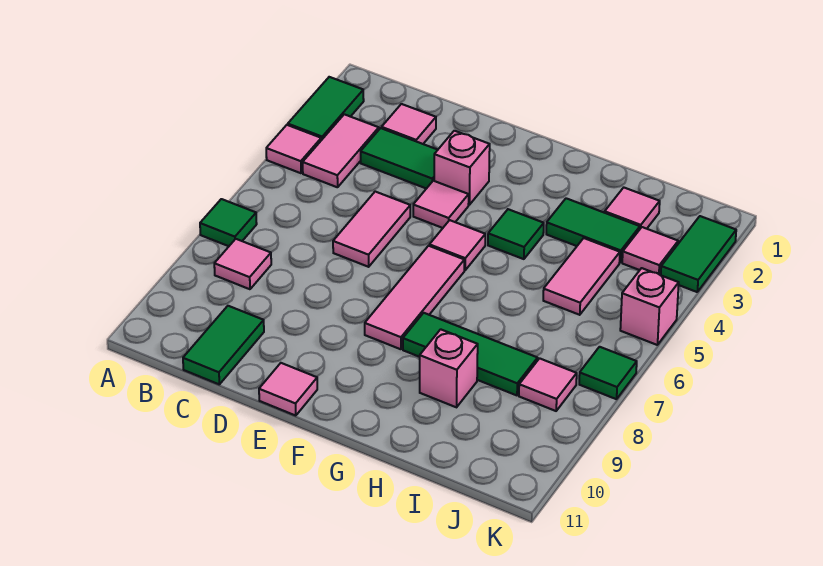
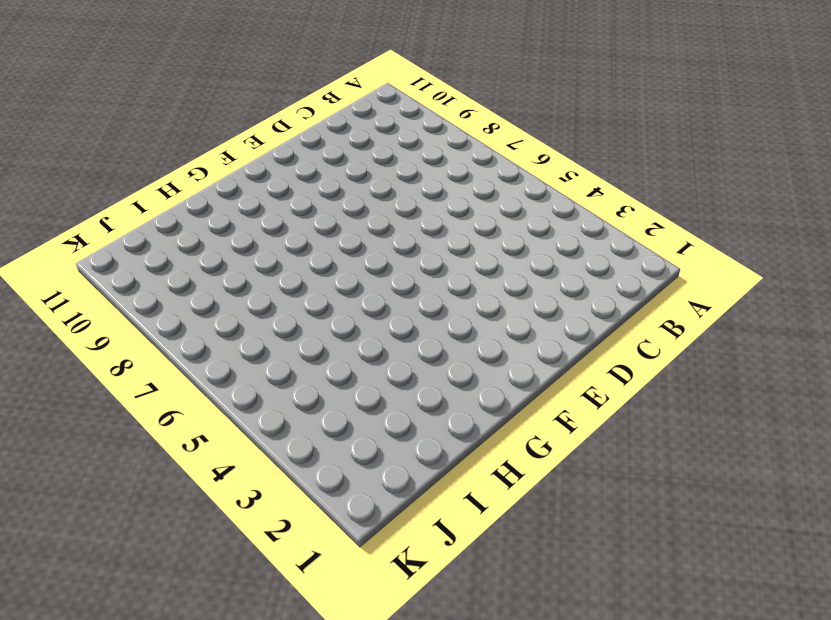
none -> green 1x2 tile [288,77,364,140]
none -> pink 1x1 tile [266,125,321,173]
none -> green 1x1 tile [200,199,257,246]

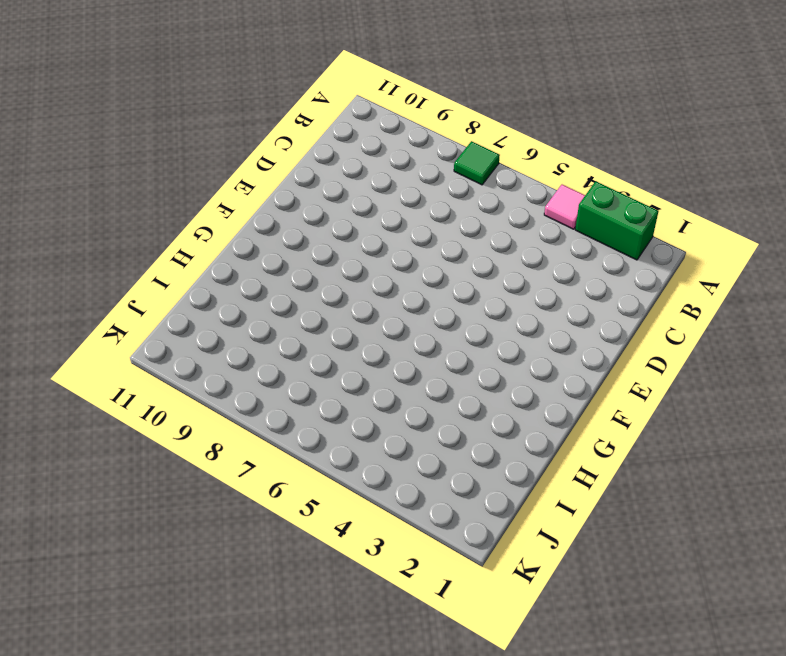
green 1x2 brick [575,181,658,260] -> green 1x2 tile [288,77,364,140]
none -> pink 1x2 tile [303,114,379,187]
none -> pink 1x1 tile [214,239,271,289]
none -> pink 1x1 tile [382,104,436,144]

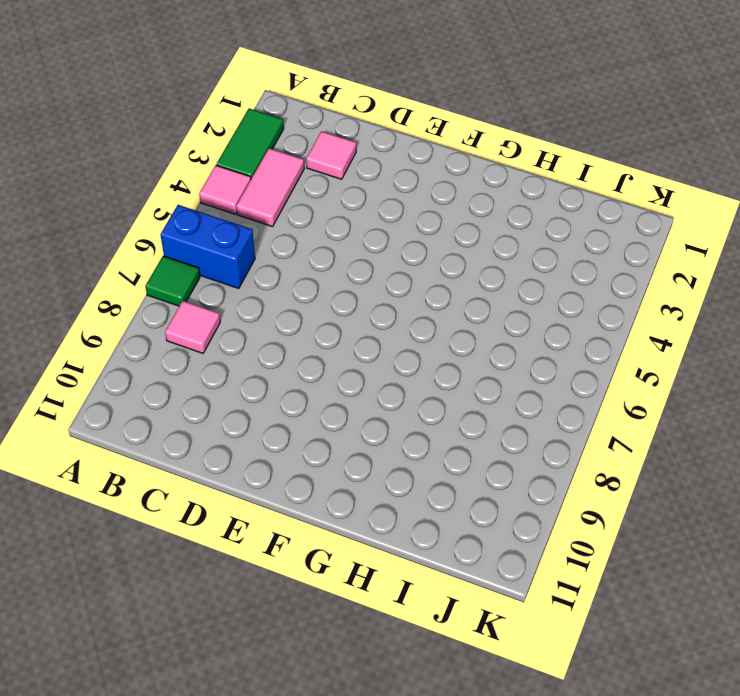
blue 1x2 brick [160,205,255,289] -> none
none -> green 1x2 tile [361,128,437,189]
none -> green 1x2 tile [183,306,264,384]
none -> pink 1x2 tile [333,192,410,267]

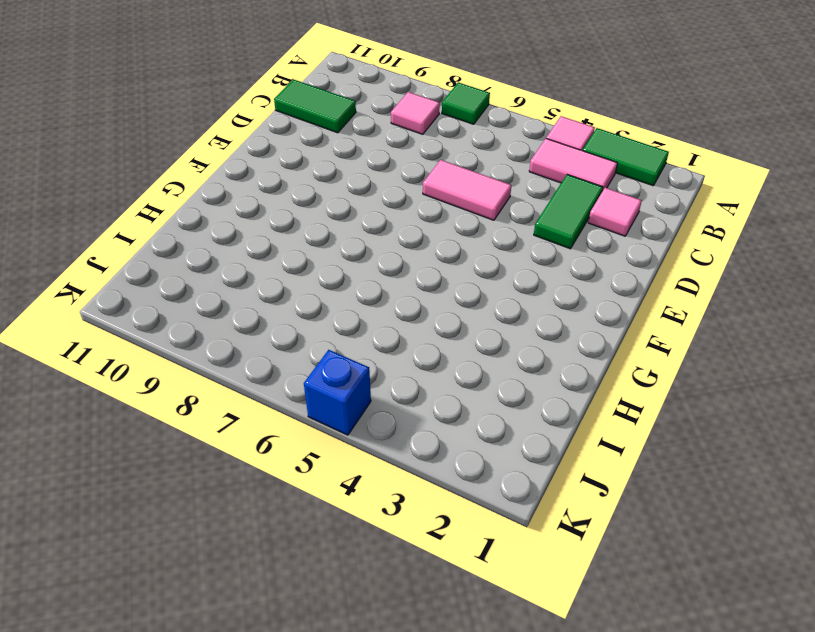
blue 1x1 brick [304,350,371,435] -> pink 1x1 brick [620,268,679,345]
none -> pink 1x1 brick [434,131,490,205]
none -> pink 1x1 tile [413,181,469,228]
none -> pink 1x1 tile [259,363,317,416]

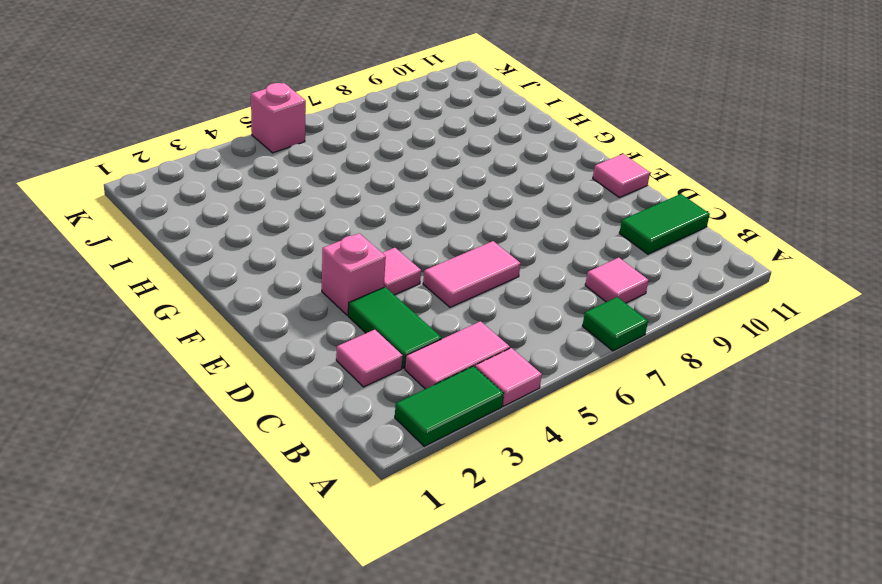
none -> pink 1x1 tile [429,220,485,270]
none -> pink 1x3 tile [365,246,464,349]
none -> green 1x1 tile [488,209,544,259]

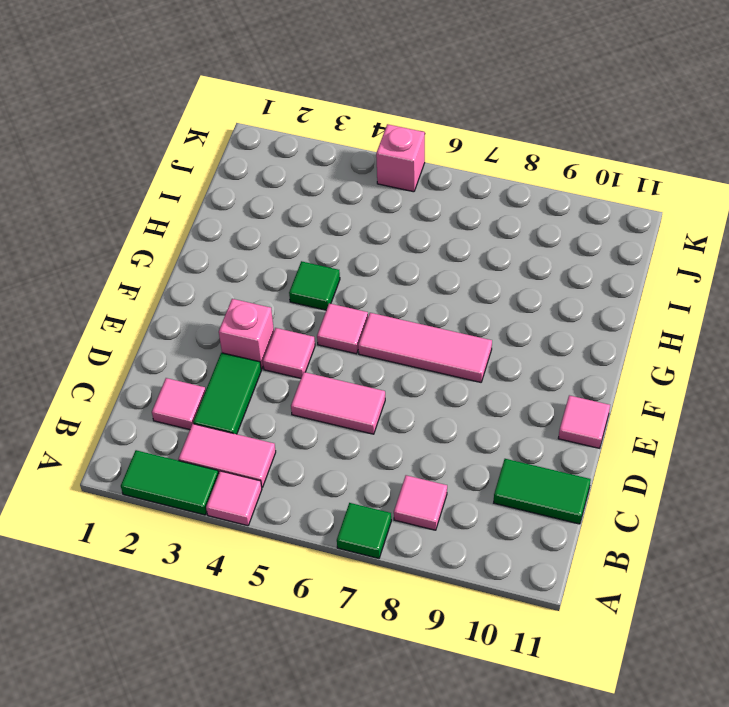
none -> green 1x3 tile [403,313,538,395]
none -> green 1x2 tile [546,198,640,262]
none -> pink 1x1 brick [420,329,478,407]

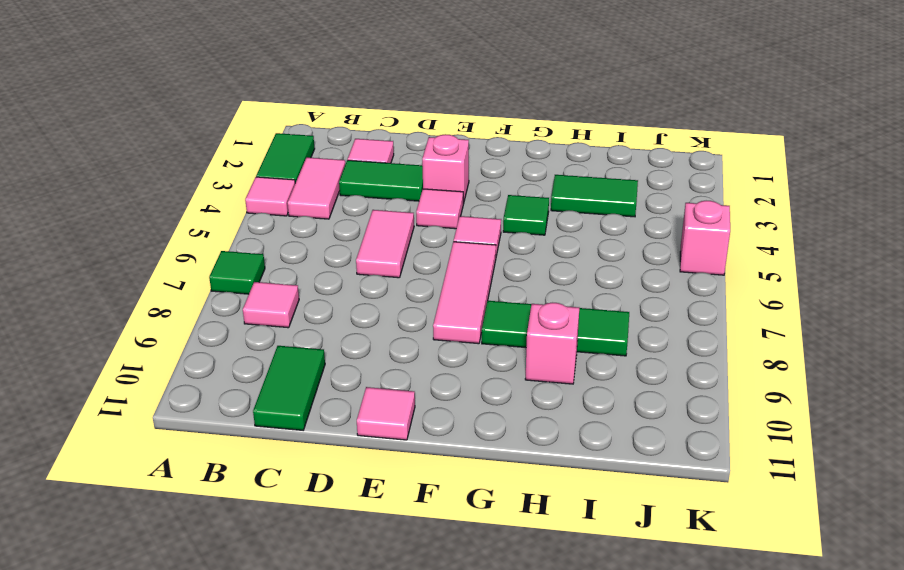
none -> pink 1x1 tile [605,188,660,229]
none -> pink 1x2 tile [543,238,620,315]
none -> pink 1x1 tile [622,227,678,275]

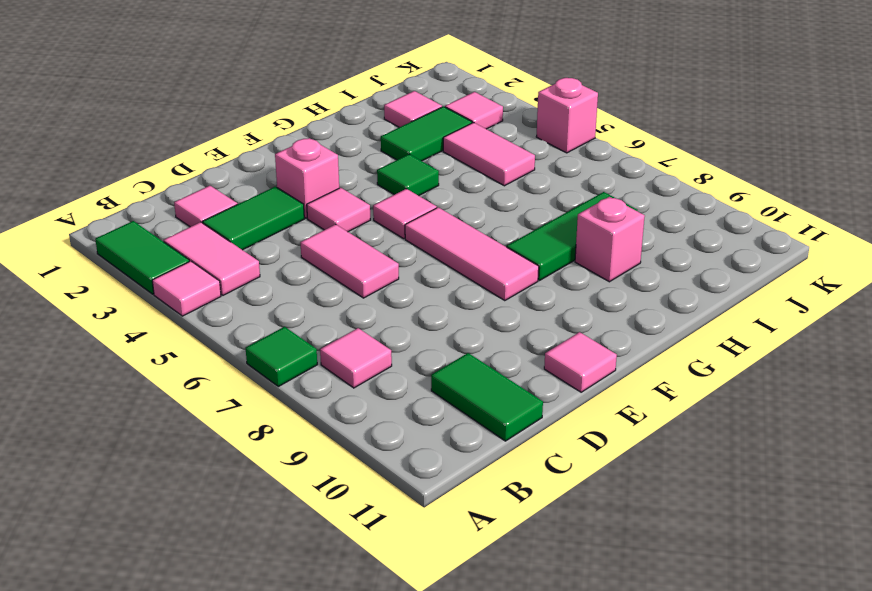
none -> pink 1x1 tile [519,358,577,411]
none -> green 1x2 tile [661,216,736,292]
none -> green 1x1 tile [579,347,637,399]

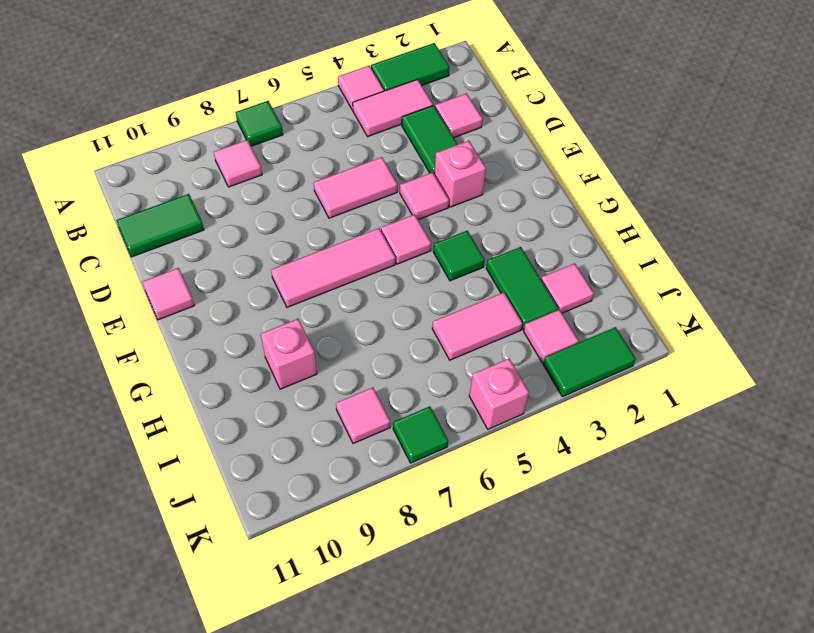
none -> green 1x3 tile [403,313,538,395]

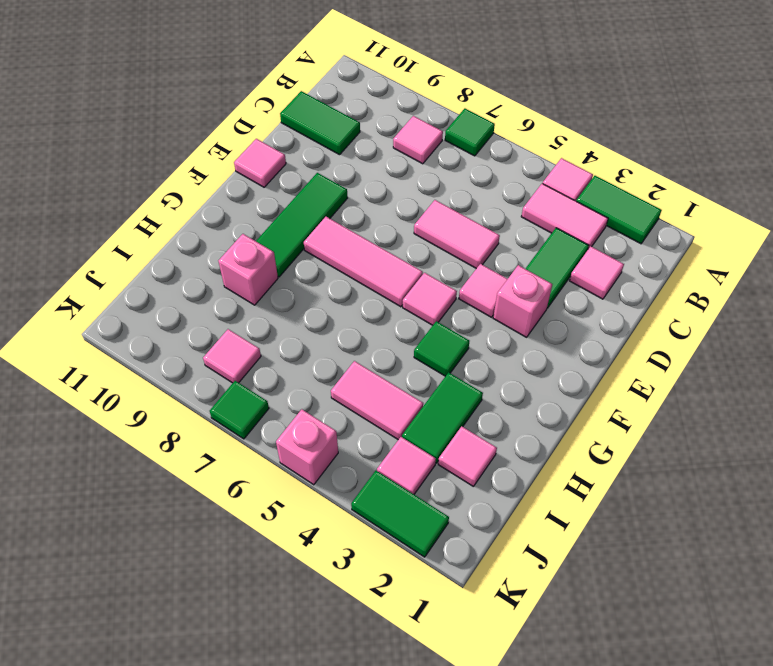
green 1x3 tile [256,173,347,277] -> green 1x3 tile moved to [403,313,538,395]

